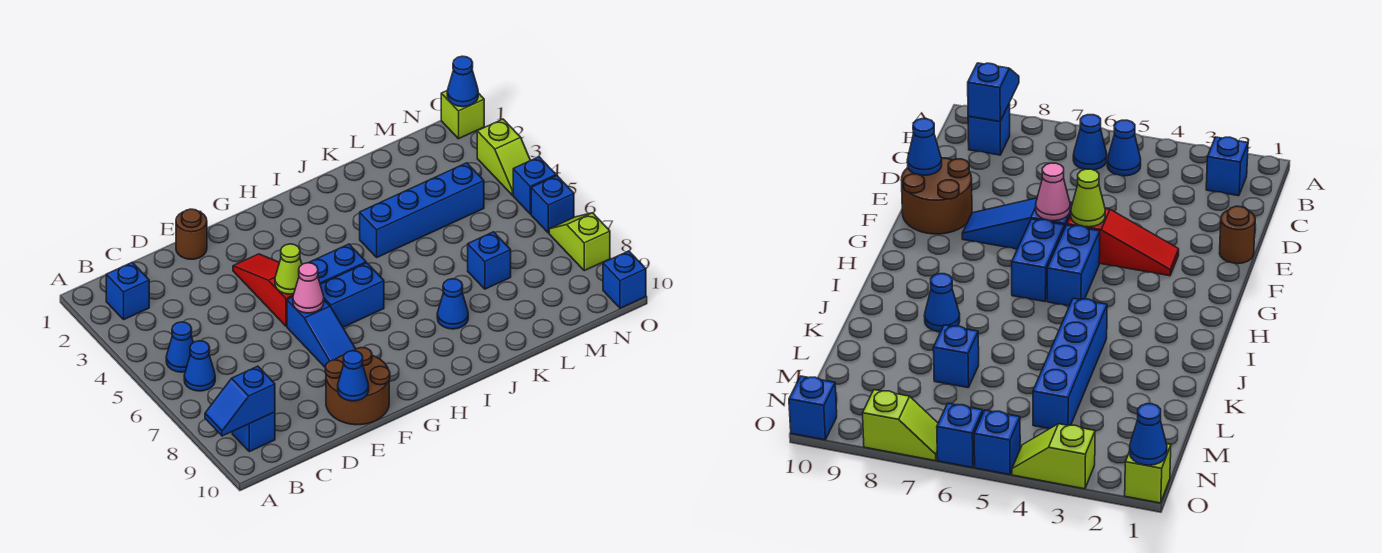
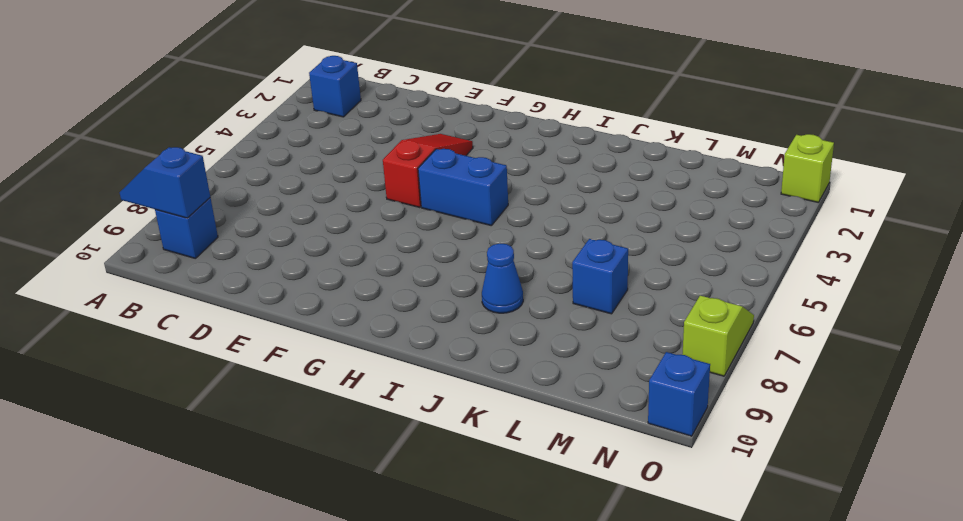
none -> blue 1x1 cone [166,322,193,372]
none -> blue 1x1 cone [184,341,215,391]
none -> brown 1x1 round brick [176,209,207,259]

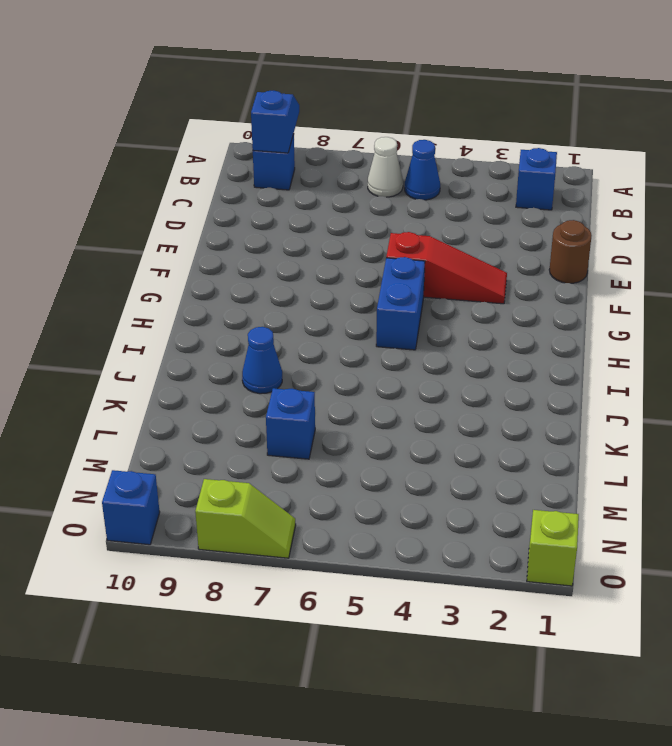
white 1x1 cone [368,137,403,197] -> blue 1x1 cone [184,341,215,391]
none -> brown 2x2 round brick [325,348,390,425]
none -> blue 1x3 slope [287,297,356,367]
none -> blue 1x2 brick [320,263,384,327]

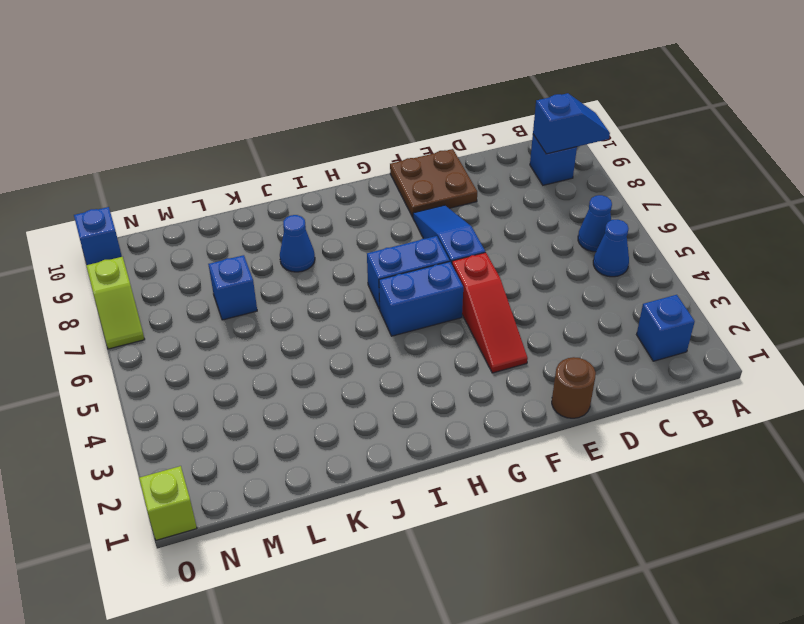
brown 2x2 plate [390,149,477,217] -> brown 2x2 round brick [325,348,390,425]
none -> blue 1x4 brick [360,163,484,257]
none -> lime 1x2 slope [477,119,531,195]
none -> blue 1x1 brick [513,157,556,214]

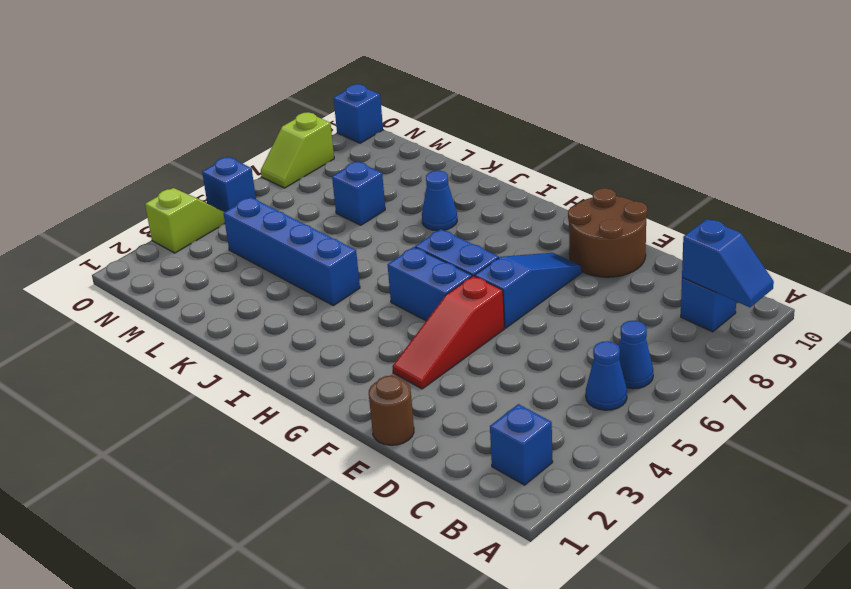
none -> lime 1x1 brick [441,91,484,139]
none -> blue 1x1 brick [531,176,574,233]
none -> blue 1x1 cone [338,351,369,401]

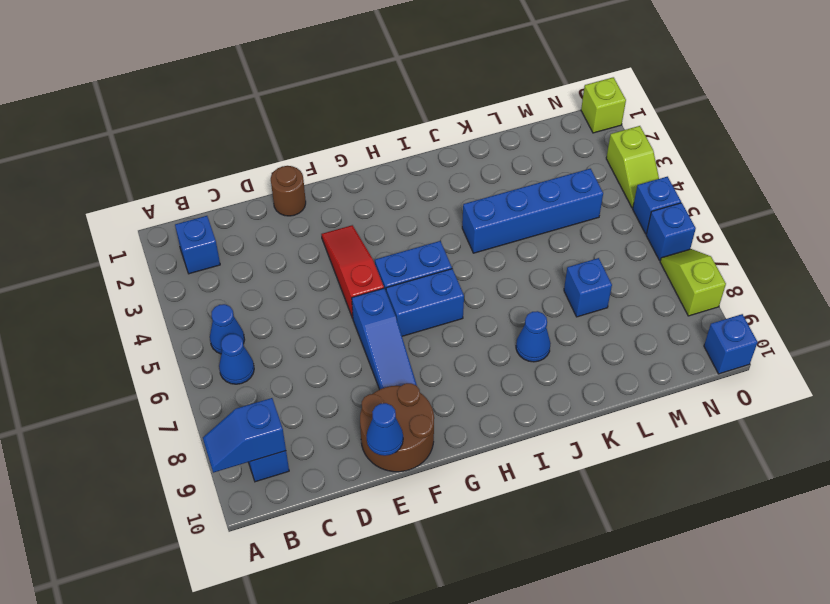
none -> lime 1x1 cone [275,244,302,294]
none -> pink 1x1 cone [293,263,324,313]
none -> blue 1x1 cone [447,56,478,107]

